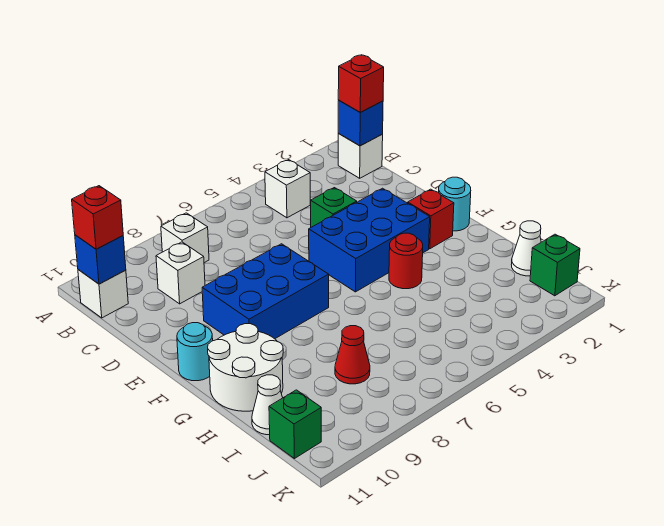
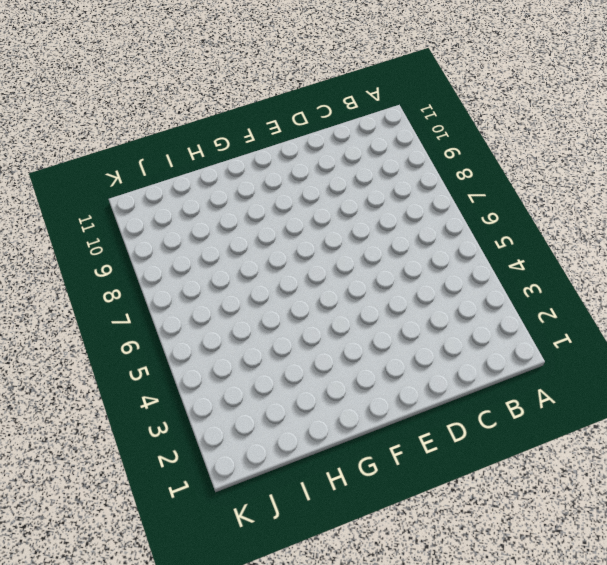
none -> white 1x1 brick [338,134,383,178]
none -> white 1x1 brick [265,160,310,218]
none -> white 1x1 brick [161,213,209,263]

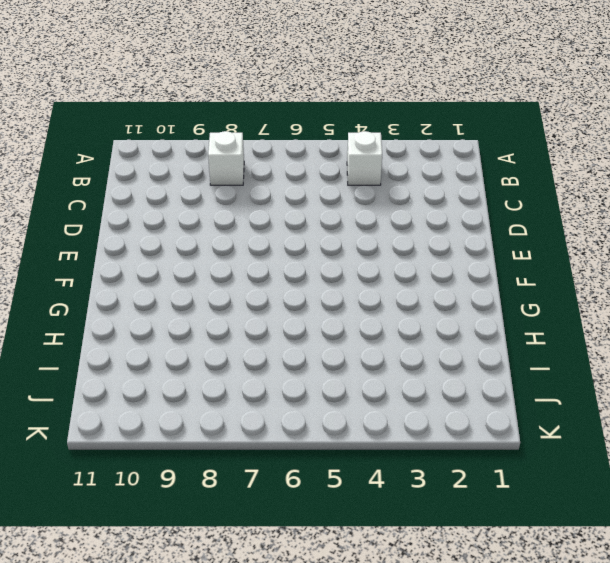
none -> white 1x1 brick [338,134,383,178]
none -> white 1x1 brick [78,270,128,318]
none -> white 1x1 brick [156,242,205,304]

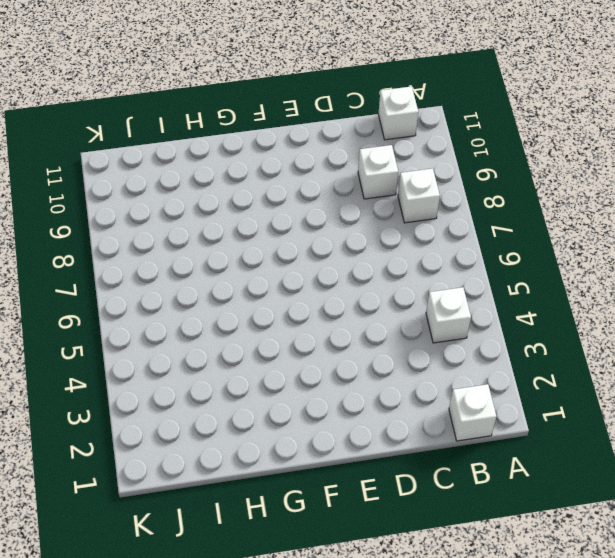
none -> green 1x1 brick [311,188,357,227]
none -> blue 2x3 brick [309,188,430,292]
none -> blue 2x3 brick [202,244,329,339]

